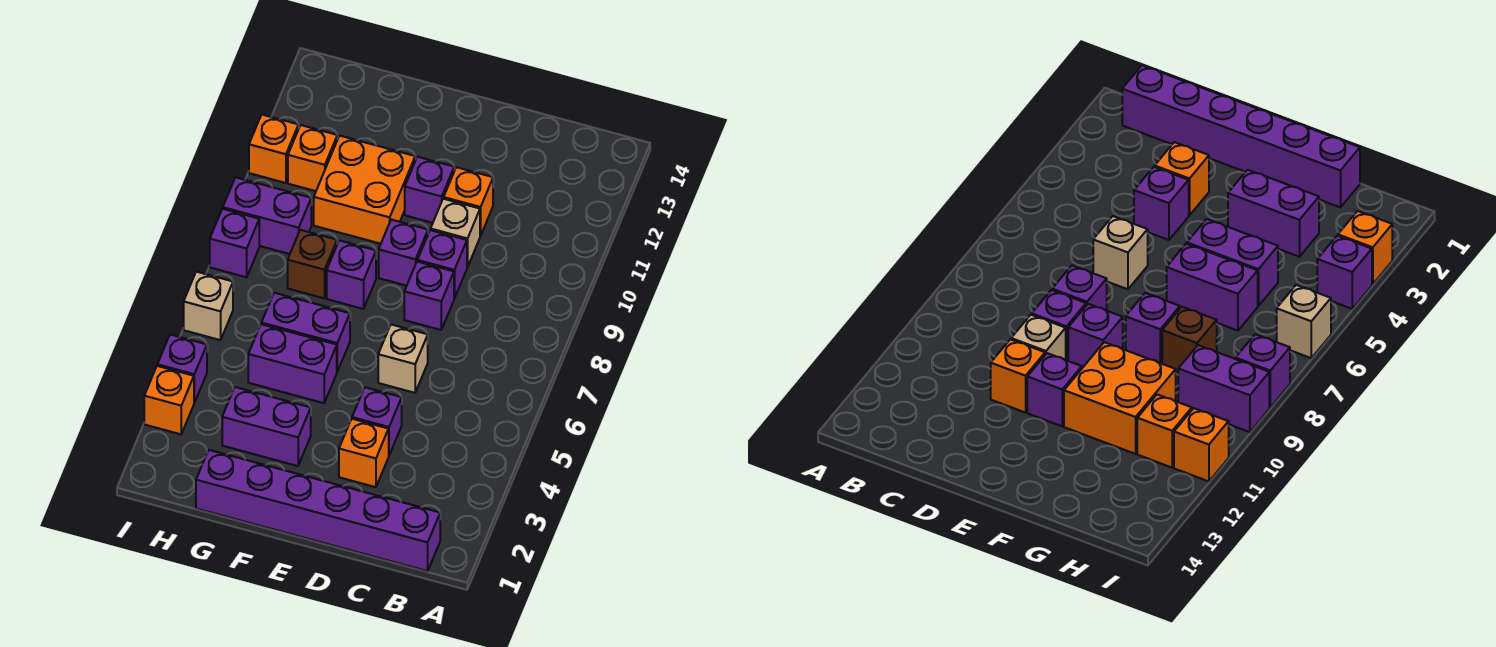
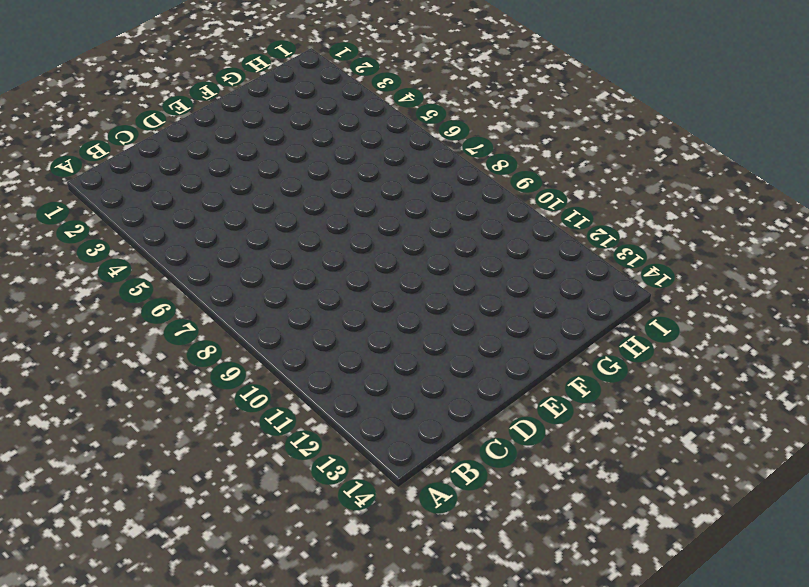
none -> purple 1x6 brick [196,450,440,571]
none -> orange 1x1 brick [339,419,389,487]
none -> purple 1x1 brick [352,387,402,455]

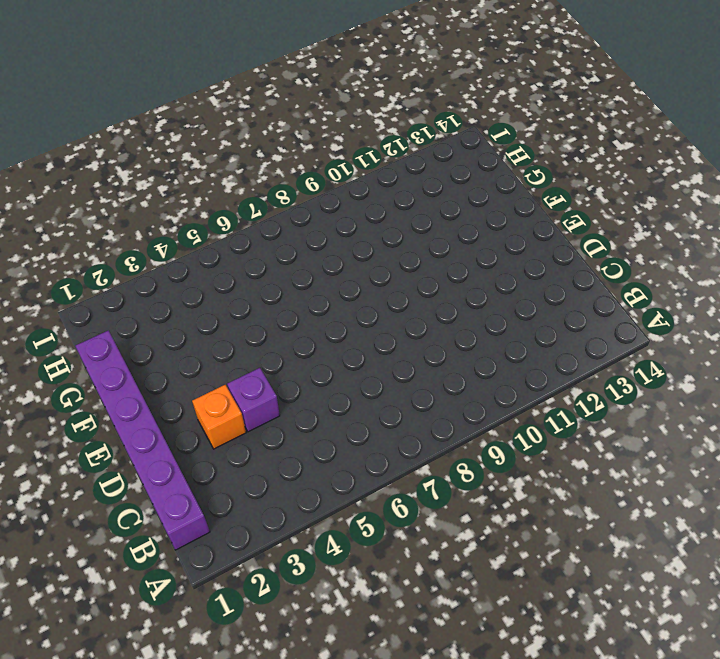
none -> tan 1x1 brick [378,324,428,393]
none -> purple 1x1 brick [404,262,454,330]
none -> purple 1x1 brick [417,230,467,298]

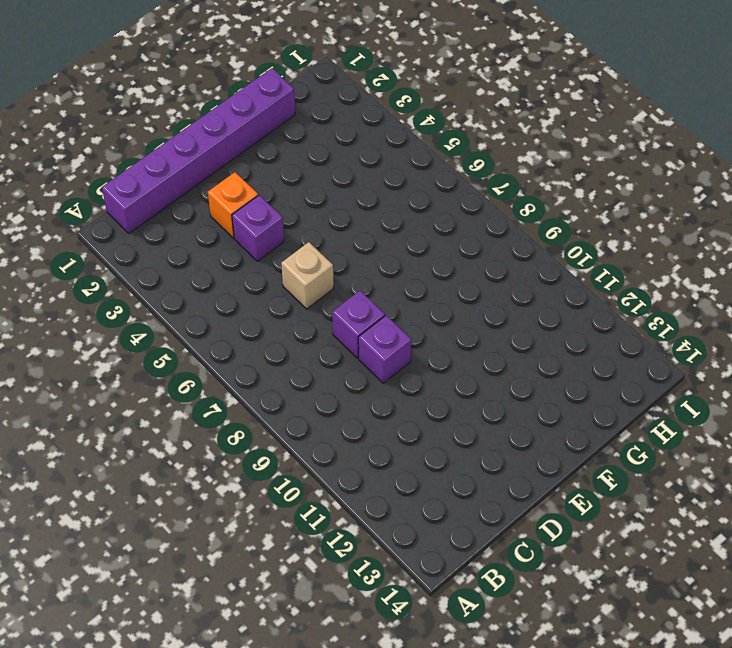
none -> tan 1x1 brick [431,199,480,267]
none -> orange 1x1 brick [444,167,493,236]
none -> purple 1x1 brick [379,220,428,286]

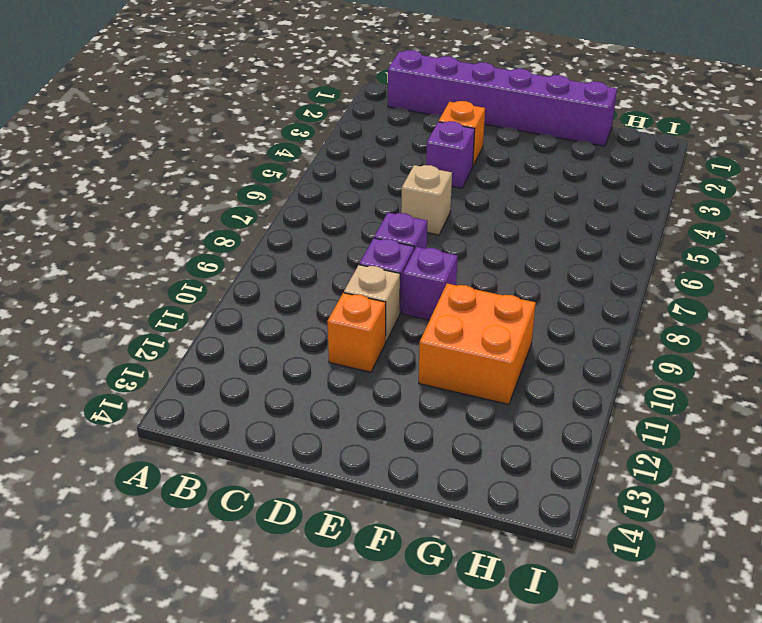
none -> purple 1x1 brick [405,157,454,223]
none -> purple 1x2 brick [222,387,311,466]
none -> purple 1x2 brick [248,324,337,403]

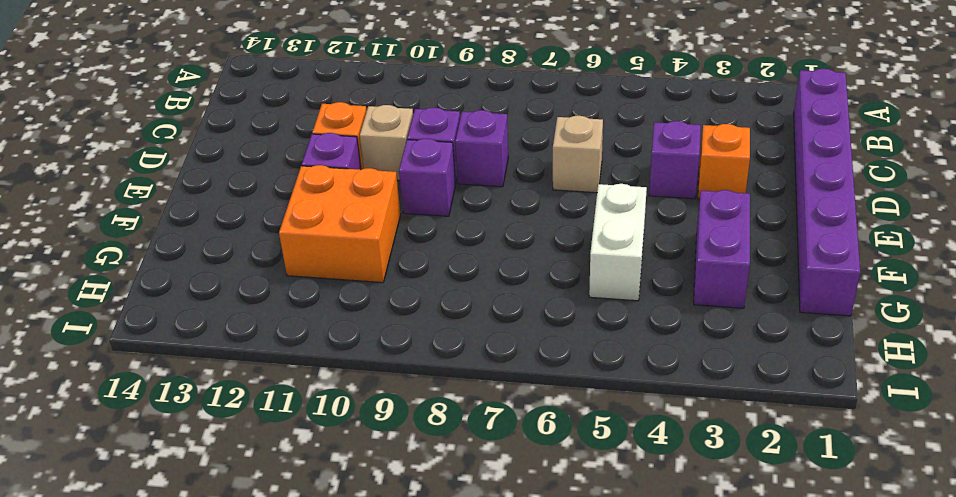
white 1x2 brick [589,184,647,301] -> purple 1x2 brick [248,324,337,403]
none -> purple 1x2 brick [261,293,350,371]
none -> purple 1x1 brick [327,240,376,309]
none -> brown 1x1 brick [288,230,337,298]

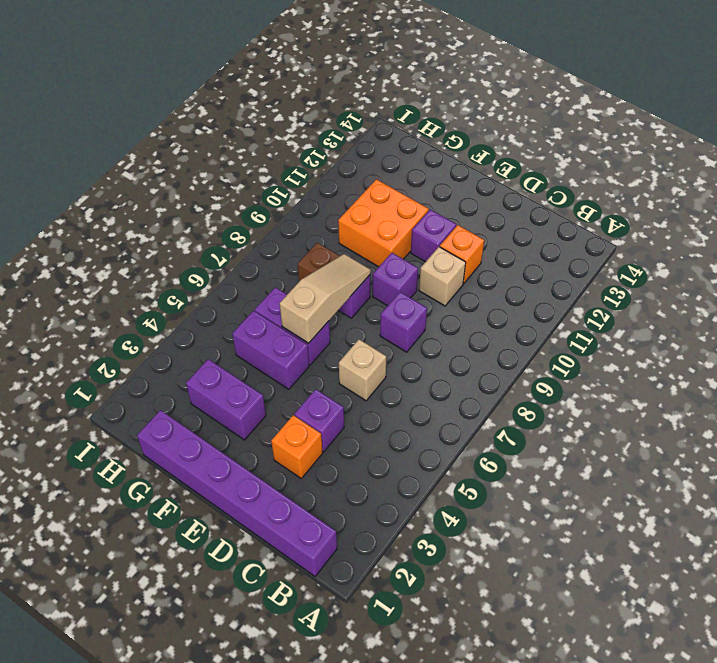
tan 1x3 slope [280,254,371,343] -> none
none -> purple 1x1 brick [417,230,467,298]
none -> purple 1x2 brick [223,177,311,254]
none -> orange 1x1 brick [288,125,337,191]

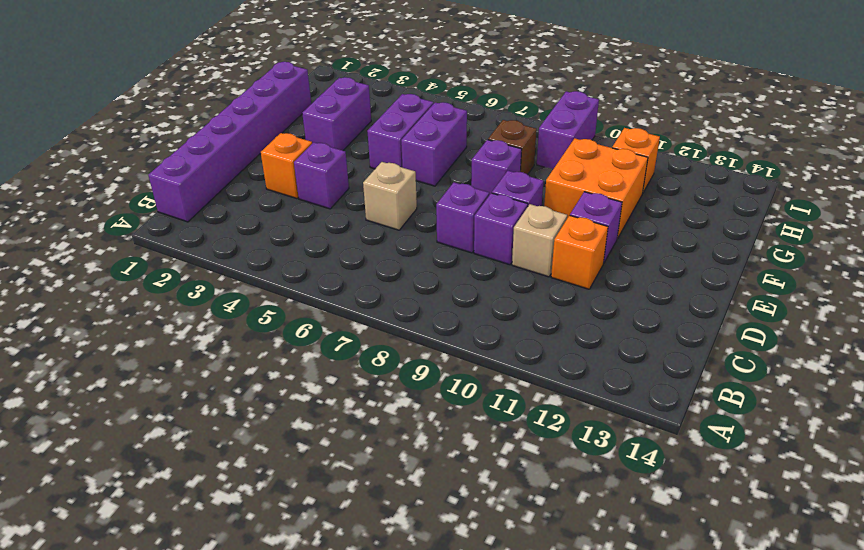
none -> orange 1x1 brick [144,366,194,434]
none -> purple 1x1 brick [157,335,207,403]
none -> tan 1x1 brick [184,272,233,340]

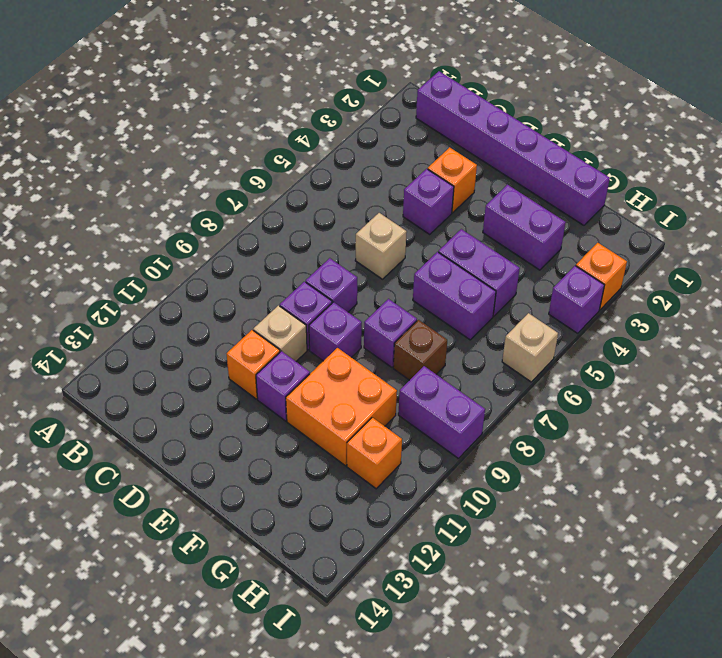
none -> purple 1x1 brick [210,209,259,277]
none -> orange 1x1 brick [249,115,298,183]

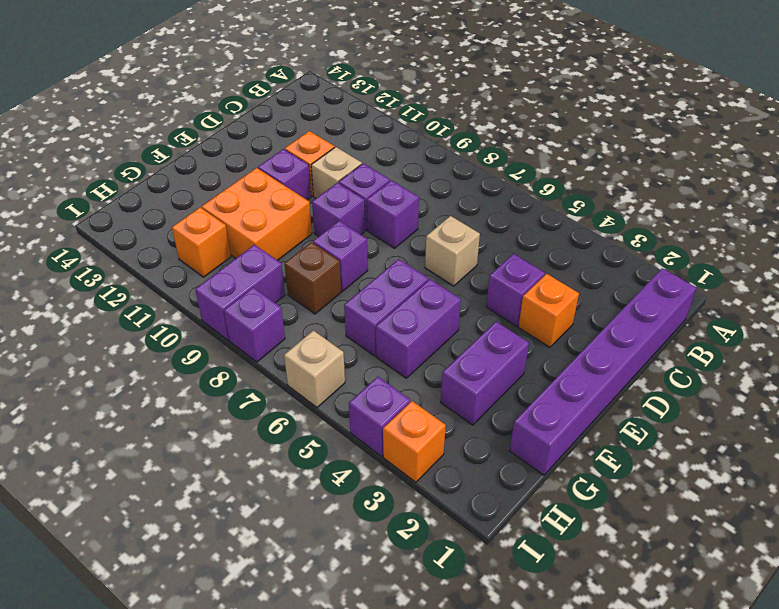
none -> orange 1x1 brick [249,115,298,183]

